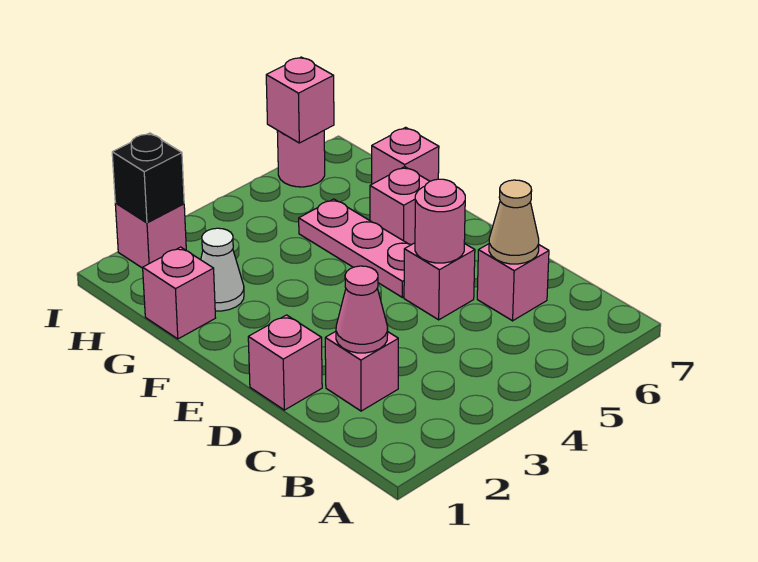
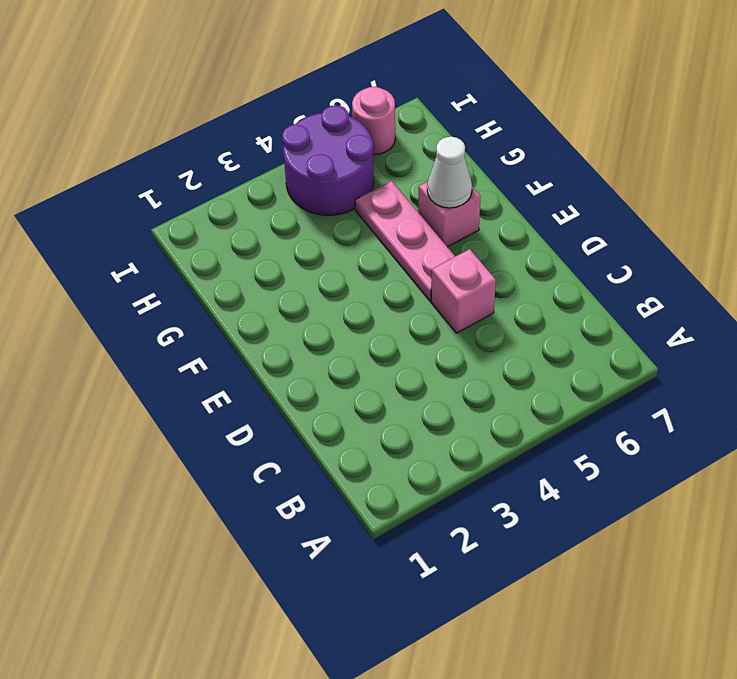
white 1x1 cone [427,137,472,208] -> white 1x1 cone moved to [201,228,244,311]
purple 2x2 round brick [282,105,374,215] -> none
none -> pink 1x1 brick [325,331,398,411]
none -> pink 1x1 brick [477,244,549,321]
none -> pink 1x1 brick [248,315,322,410]

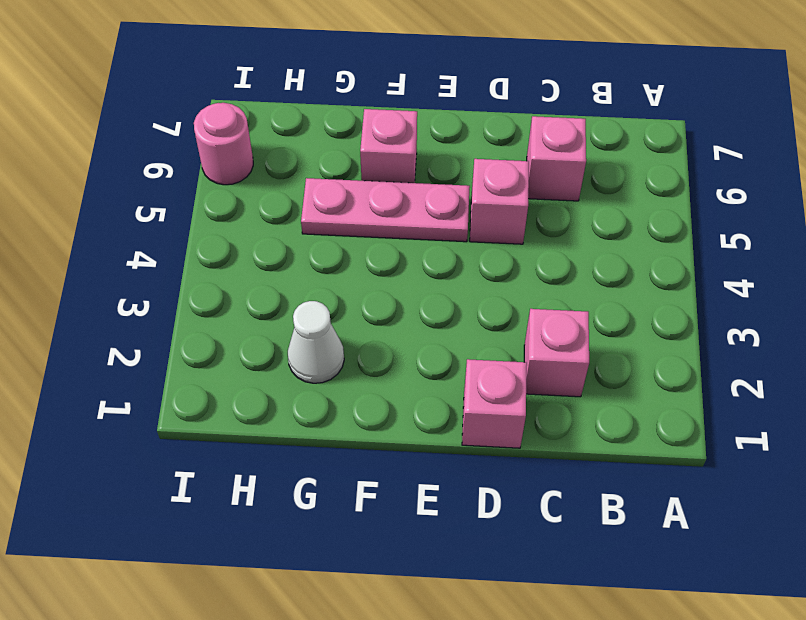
none -> pink 1x1 brick [143,247,215,339]
none -> pink 1x1 brick [372,127,439,184]
none -> pink 1x1 brick [115,203,186,268]

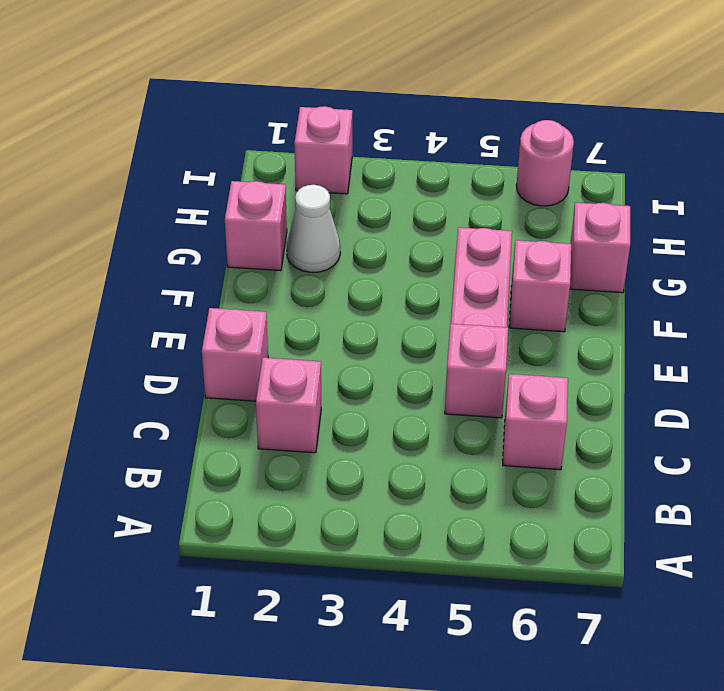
none -> pink 1x1 cone [336,266,388,353]
none -> tan 1x1 cone [489,180,539,264]
none -> pink 1x1 round brick [415,179,465,263]

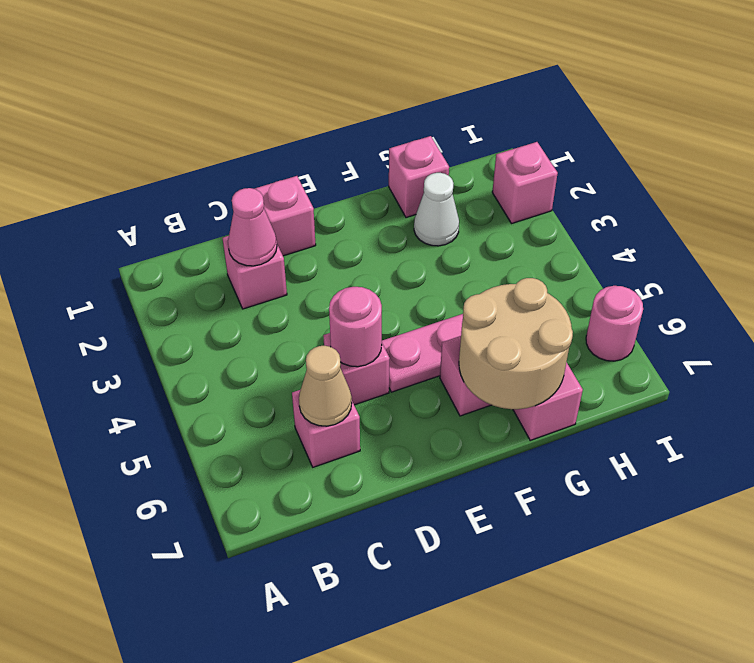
tan 2x2 round brick [459,278,573,409] -> none
none -> black 1x1 brick [112,133,184,222]
none -> pink 1x1 brick [266,57,334,143]

